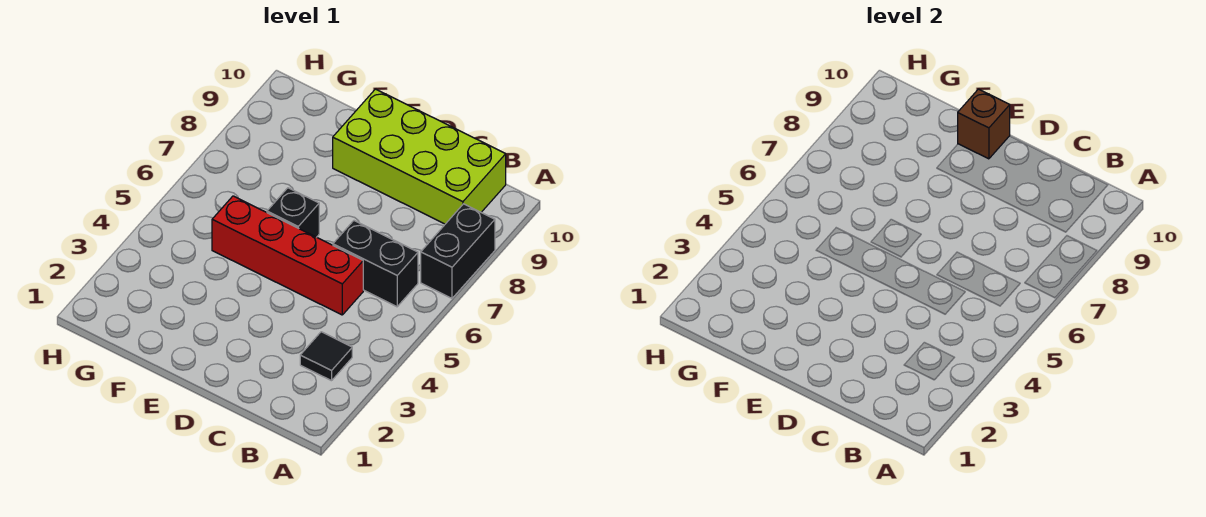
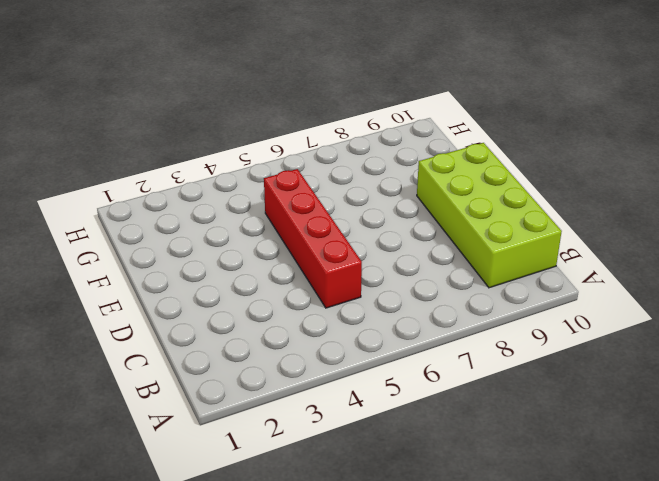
none -> black 1x2 brick [421,204,495,298]
none -> black 1x1 tile [300,332,352,381]

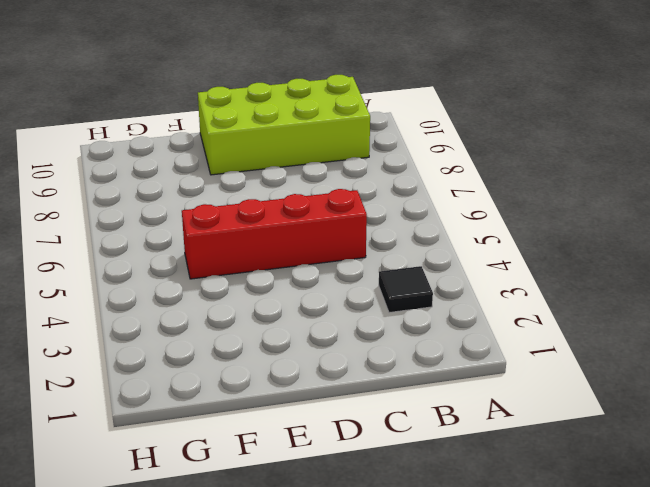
none -> black 1x2 brick [421,204,495,298]
none -> black 1x2 brick [333,221,418,307]

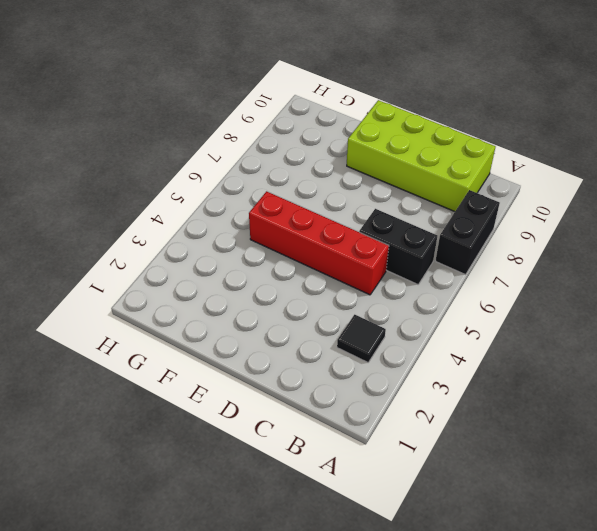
none -> black 1x1 brick [267,188,319,237]
none -> brown 1x1 brick [958,89,1010,159]

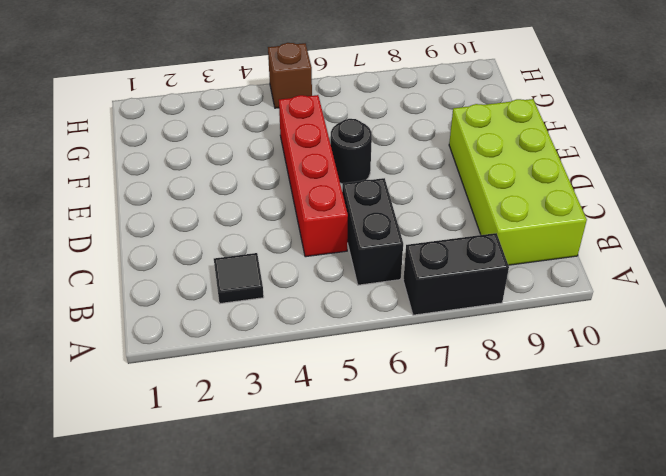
black 1x1 round brick [331,119,372,184] -> black 1x1 brick [267,188,319,237]
brown 1x1 brick [268,43,312,108] -> brown 1x1 brick moved to [958,89,1010,159]

